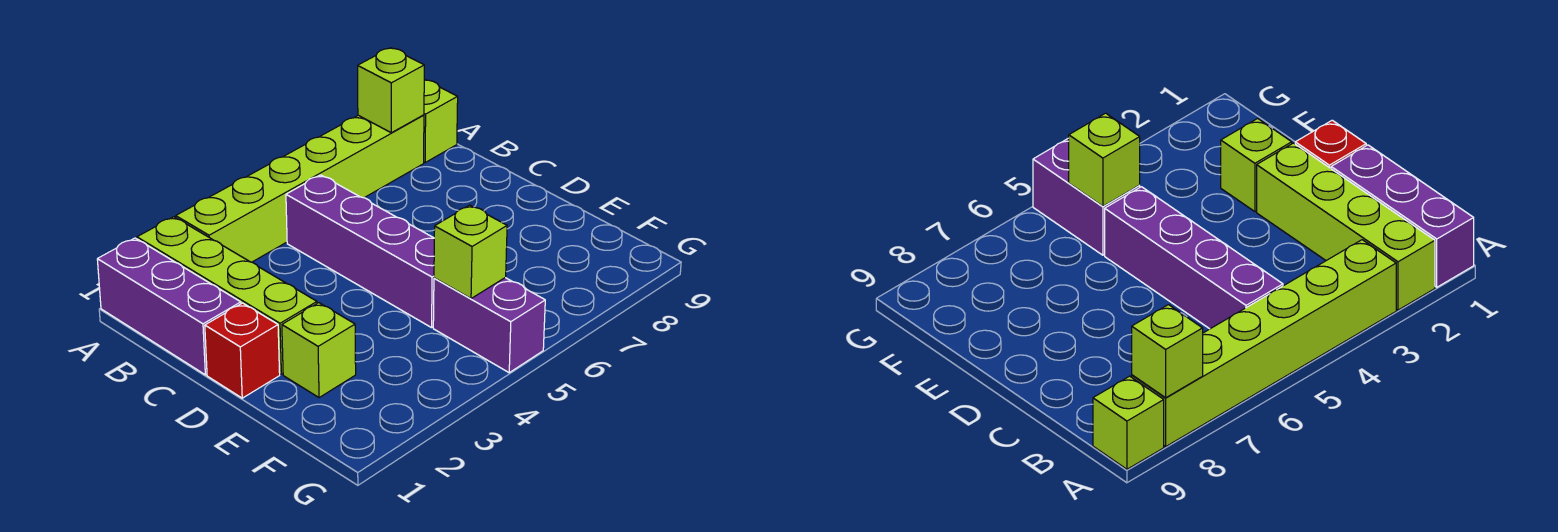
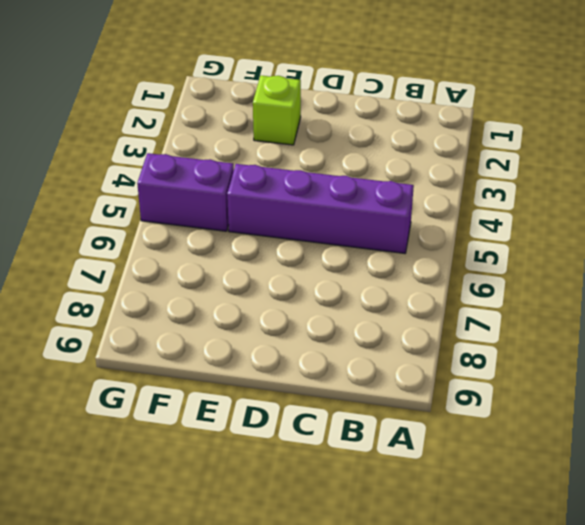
none -> purple 1x3 brick [97,238,241,375]
none -> lime 1x4 brick [137,217,317,374]

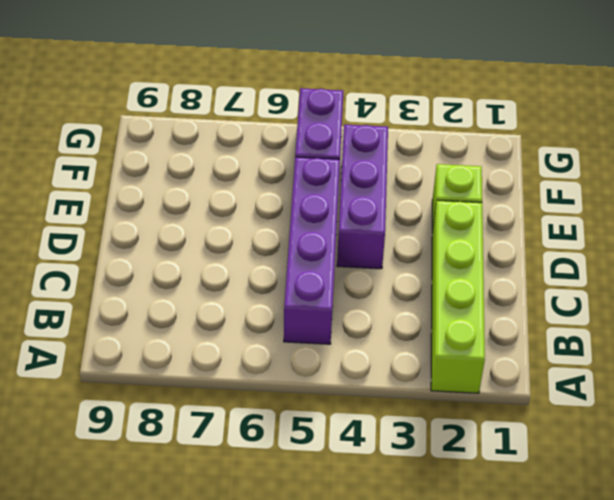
purple 1x3 brick [337,124,388,269] -> purple 1x3 brick moved to [97,238,241,375]
none -> lime 1x6 brick [176,115,424,262]
none -> lime 1x1 brick [424,79,458,162]

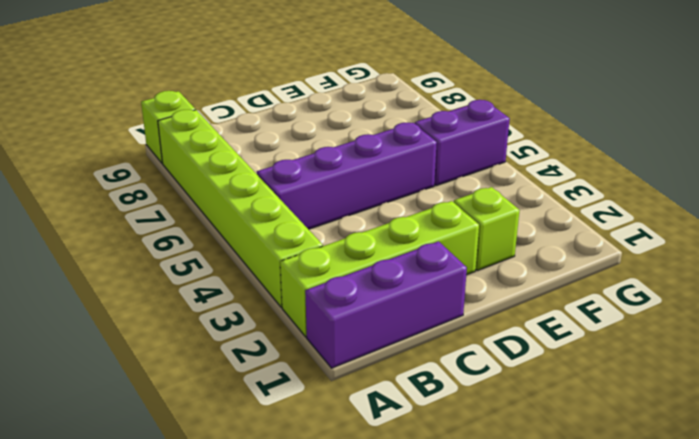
none -> red 1x1 brick [205,303,280,398]
none -> lime 1x1 brick [358,48,424,133]

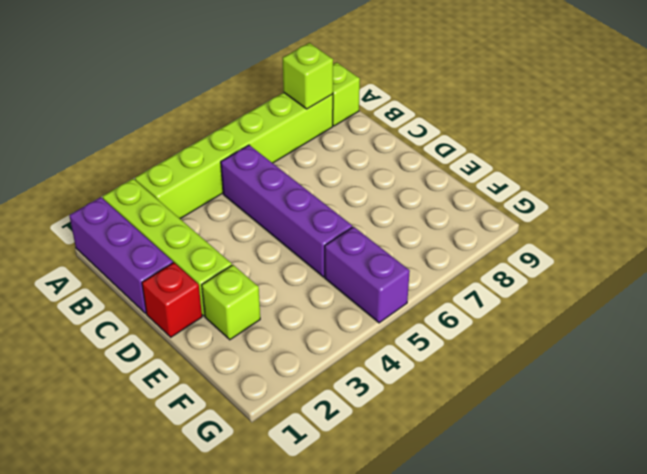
none -> lime 1x1 brick [434,205,507,299]

